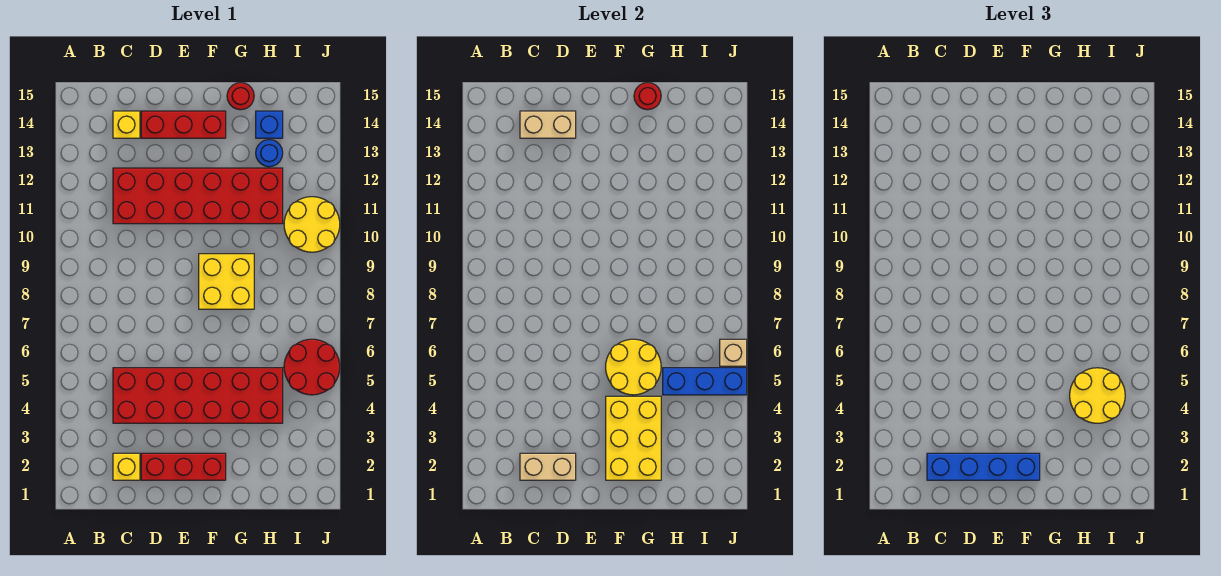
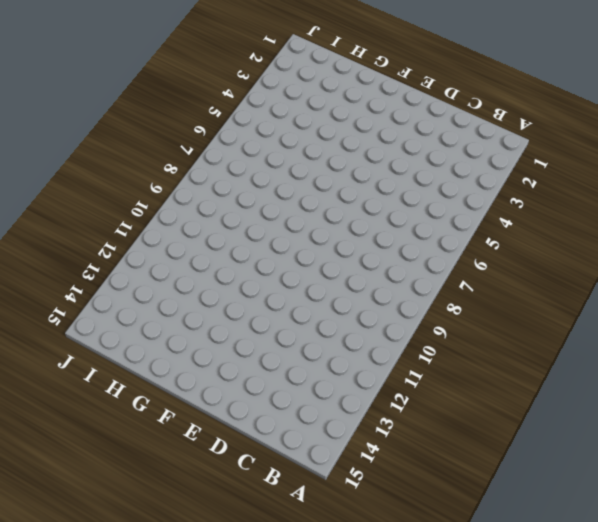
none -> yellow 1x1 brick [113,453,140,480]
none -> red 2x6 brick [113,368,283,423]
none -> red 2x6 brick [113,168,283,224]

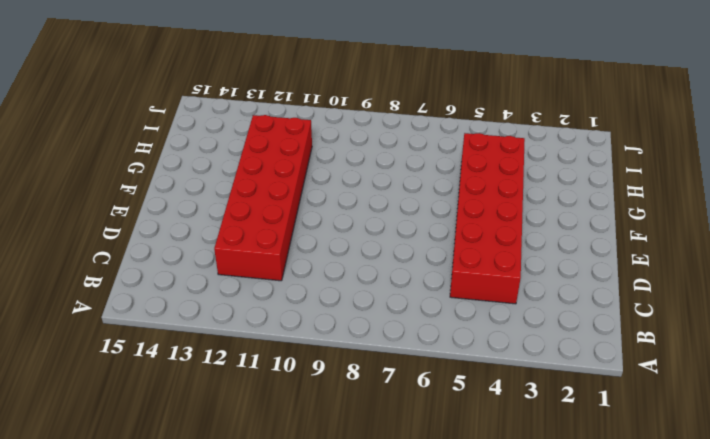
none -> yellow 1x1 brick [113,453,140,480]
none -> yellow 1x1 brick [113,111,140,138]
none -> red 1x3 brick [141,453,226,480]

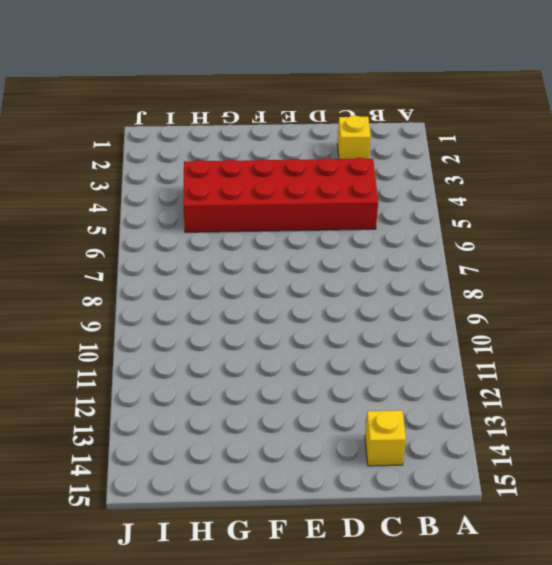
none -> red 2x6 brick [113,168,283,224]
none -> red 1x3 brick [141,453,226,480]
none -> red 1x3 brick [141,111,226,138]

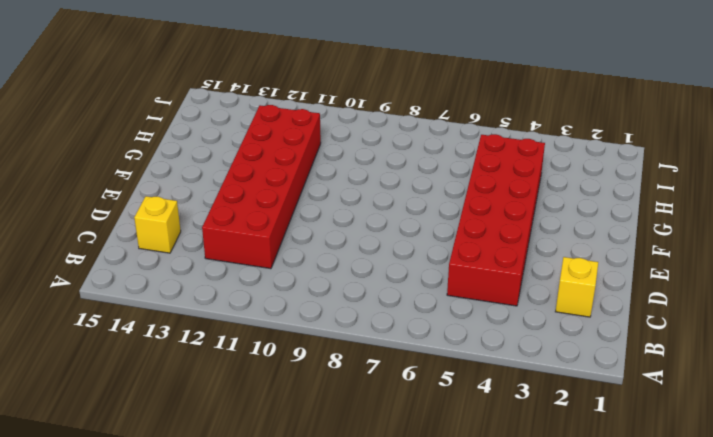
none -> red 1x3 brick [141,453,226,480]
none -> red 1x3 brick [141,111,226,138]
none -> yellow 2x2 brick [199,254,254,309]

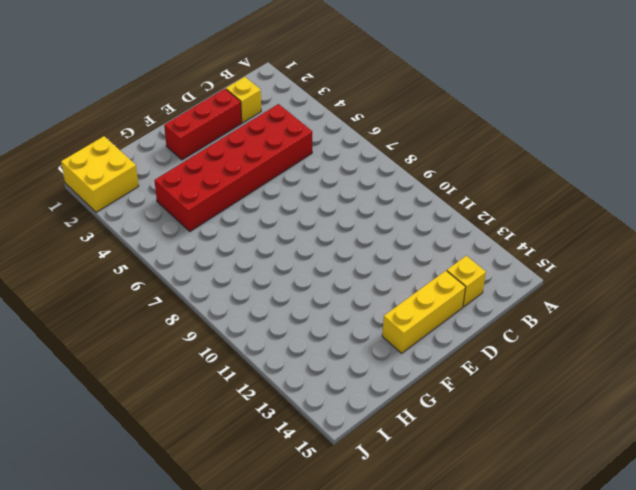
yellow 1x3 brick [382,271,466,353] -> red 1x3 brick [141,111,226,138]
yellow 2x2 brick [61,136,139,212] -> yellow 2x2 brick moved to [199,254,254,309]
none -> red 2x6 brick [113,168,283,224]
none -> red 1x1 round brick [227,83,254,110]
none -> blue 1x1 round brick [256,140,283,167]

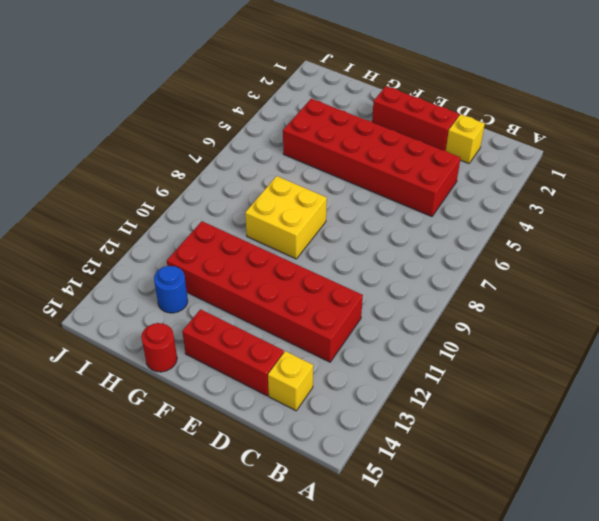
none -> blue 1x1 brick [256,111,283,138]
none -> red 2x2 round brick [284,339,340,395]
none -> yellow 2x2 round brick [284,197,340,252]

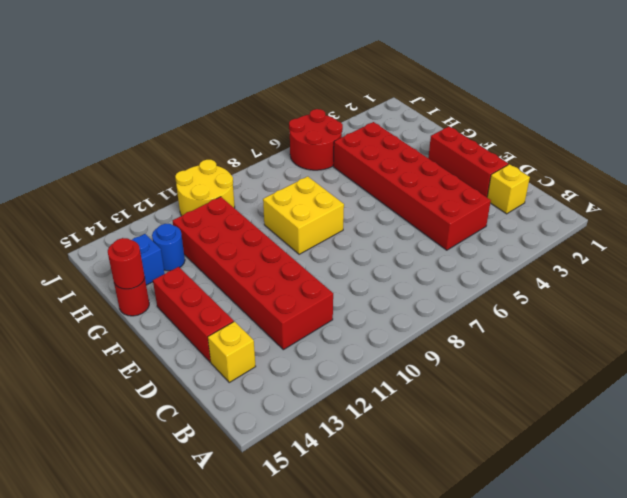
none -> tan 1x2 brick [520,453,576,480]
none -> tan 1x2 brick [520,111,576,138]
none -> yellow 2x3 brick [606,396,661,480]

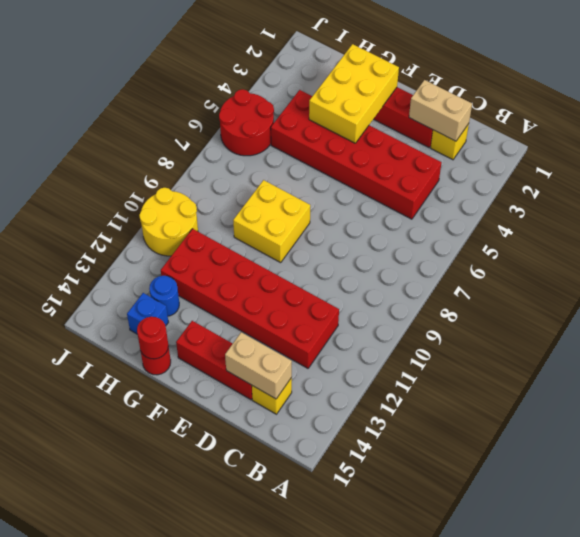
none -> yellow 2x2 round brick [606,339,661,395]
none -> blue 1x3 brick [663,368,747,395]
none -> tan 1x1 brick [720,339,747,366]

